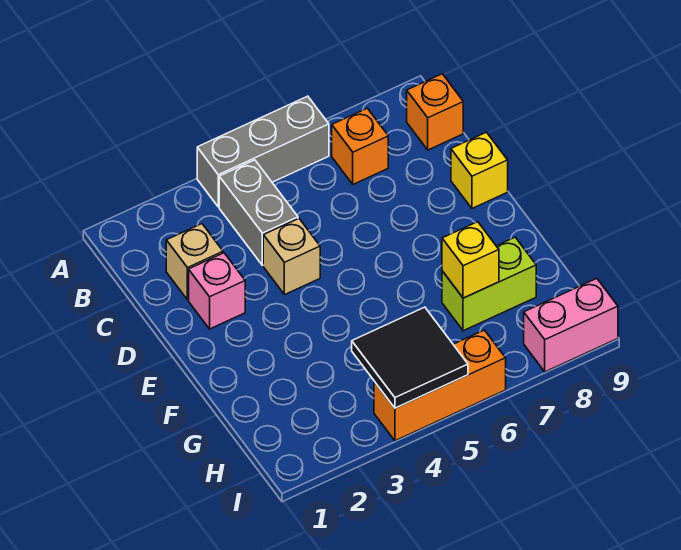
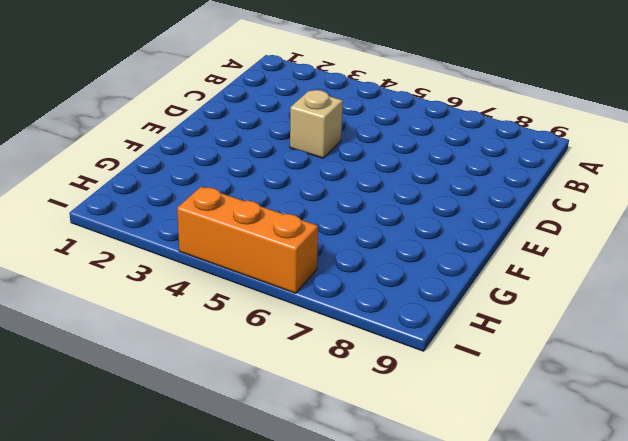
none -> grey 1x3 brick [197,96,329,207]
none -> grey 1x2 brick [219,160,298,265]
none -> orange 1x1 brick [332,108,388,184]

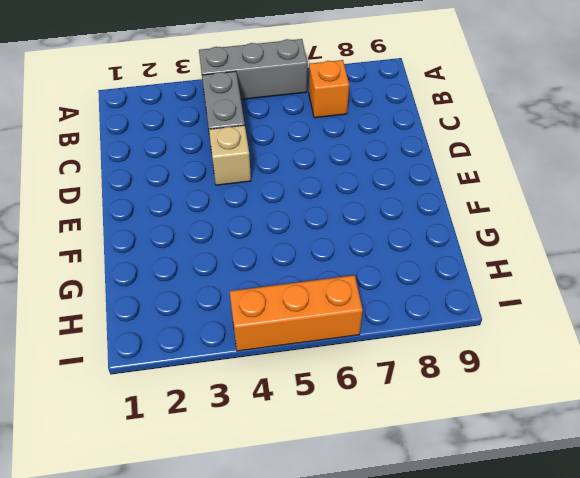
none -> orange 1x1 brick [407,74,463,150]
none -> tan 1x1 brick [166,224,223,300]
none -> pink 1x1 brick [189,253,245,329]

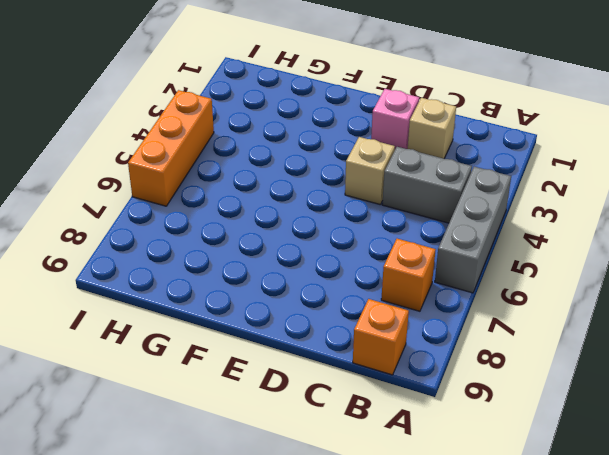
none -> yellow 1x1 brick [451,132,508,208]
none -> lime 1x2 brick [442,237,536,331]
none -> pink 1x2 brick [524,279,618,372]

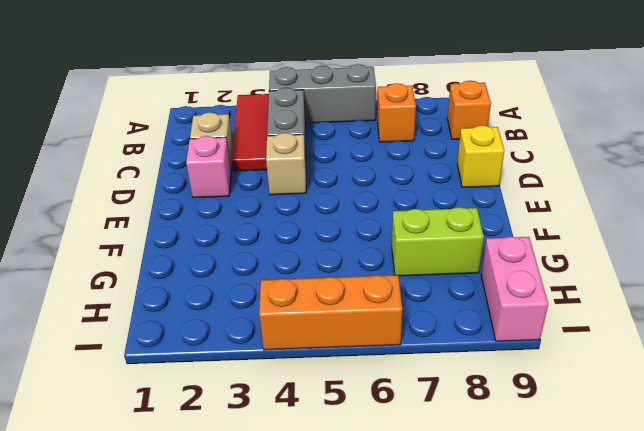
red 1x3 tile [232,94,269,171] -> none
pink 1x2 brick [481,237,548,341] -> pink 1x2 brick turned to [524,279,618,372]
none -> yellow 1x1 brick [442,222,499,298]
none -> black 2x2 tile [352,307,468,408]

